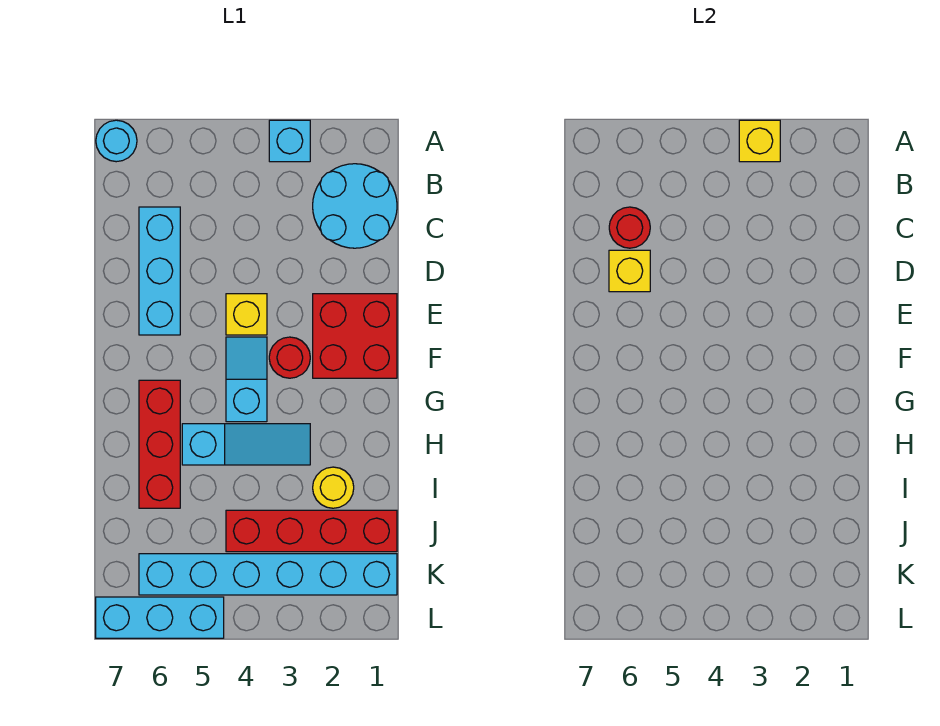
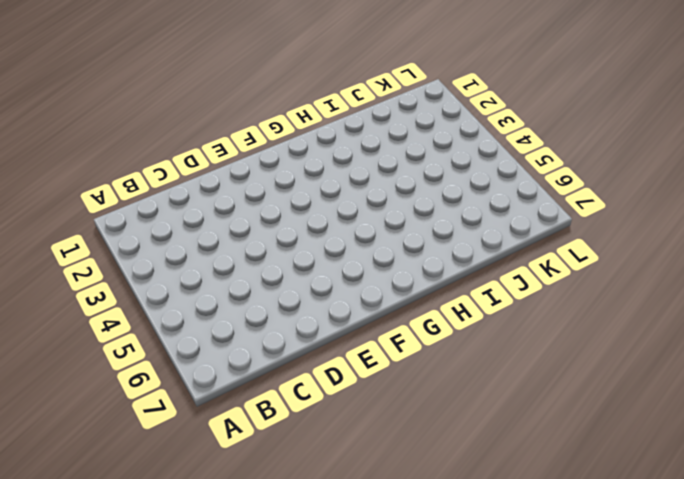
none -> cyan 1x1 brick [269,120,310,162]
none -> cyan 1x1 round brick [96,120,137,162]
none -> cyan 2x2 round brick [313,164,397,248]

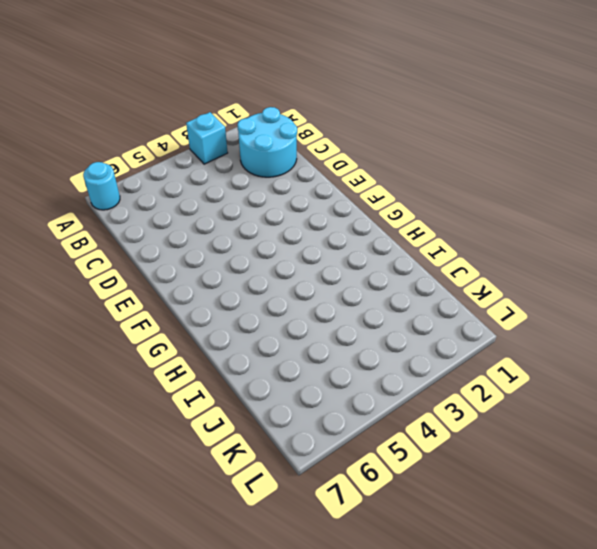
none -> cyan 1x3 brick [139,207,180,335]
none -> red 2x2 brick [313,294,397,378]
none -> yellow 1x1 brick [226,294,267,335]

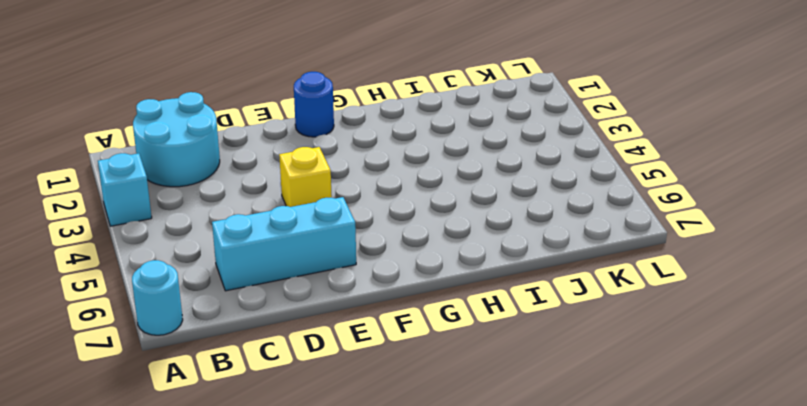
blue 1x1 round brick [294,72,334,137] -> red 2x2 brick [313,294,397,378]
none -> red 1x1 round brick [269,337,310,378]
none -> cyan 1x2 slope [226,337,267,422]
none -> red 1x3 brick [139,380,180,508]

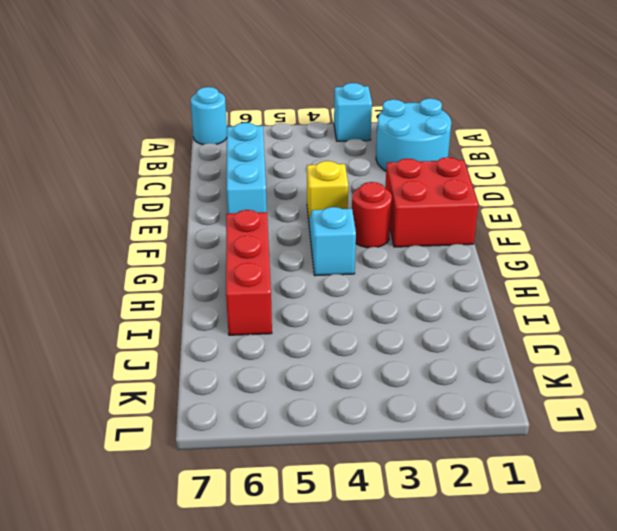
none -> cyan 1x3 slope [182,424,310,465]
none -> yellow 1x1 round brick [313,467,354,508]
none -> red 1x4 brick [226,510,397,552]

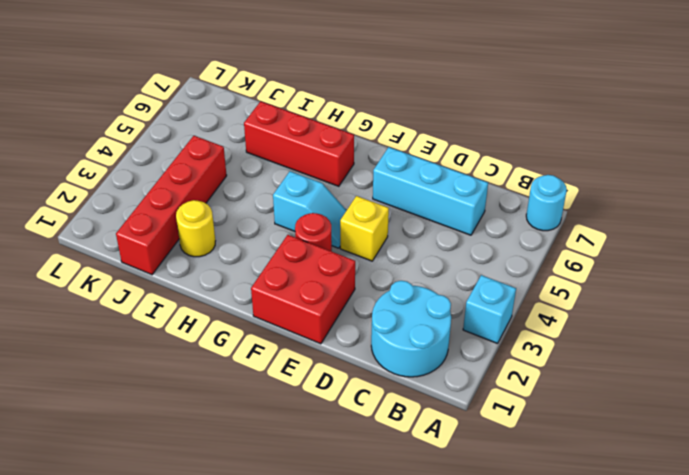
none -> cyan 1x3 slope [182,424,310,465]
none -> cyan 1x6 brick [139,554,397,595]
none -> cyan 1x3 brick [96,597,224,638]

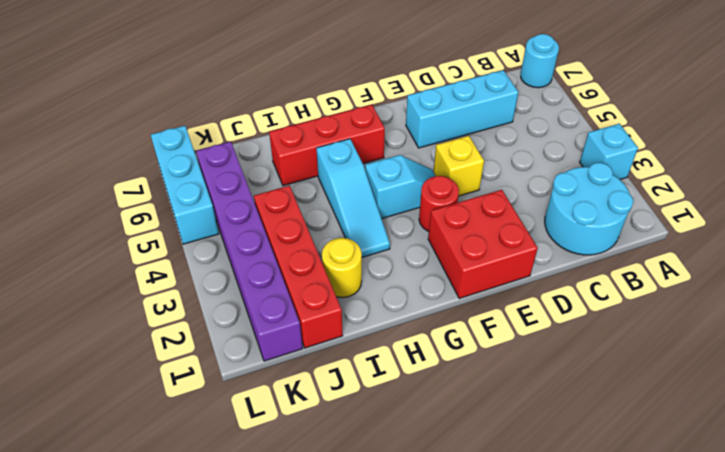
purple 1x6 brick [196,142,303,361] -> cyan 1x6 brick [139,554,397,595]
none -> yellow 1x1 brick [739,120,780,162]
none -> red 1x1 round brick [609,207,650,248]
none -> yellow 1x1 brick [609,250,650,292]

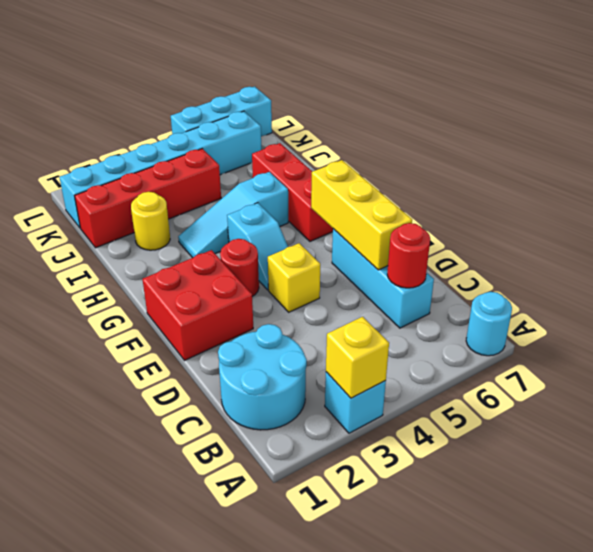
yellow 1x3 brick [311,160,412,270] -> yellow 1x1 brick [609,250,650,292]

